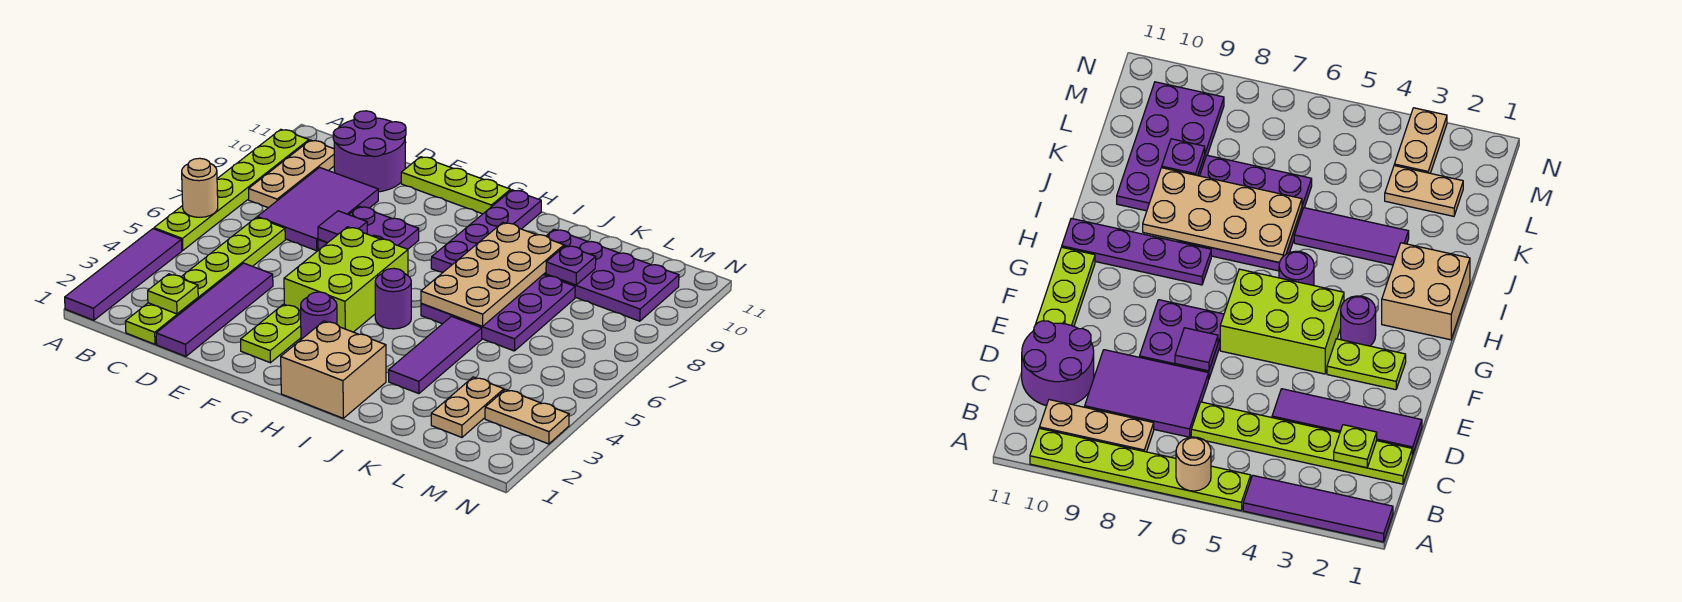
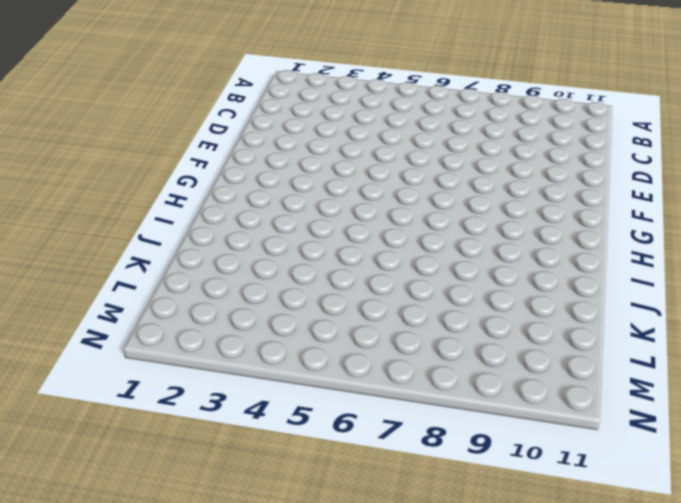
none -> purple 1x4 tile [65,229,182,320]
none -> lime 1x6 plate [154,129,309,250]
none -> tan 1x3 plate [249,140,334,208]

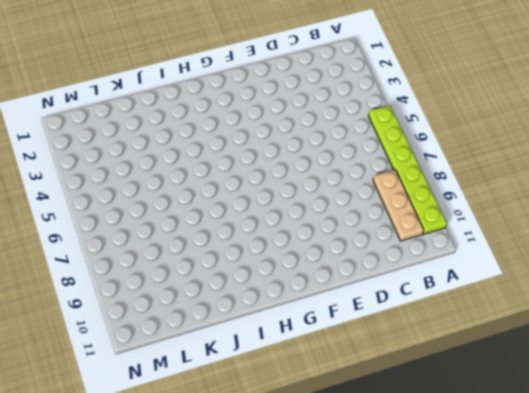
none -> purple 1x4 tile [65,229,182,320]
none -> lime 1x6 plate [125,217,285,344]
none -> purple 2x3 tile [257,167,378,251]

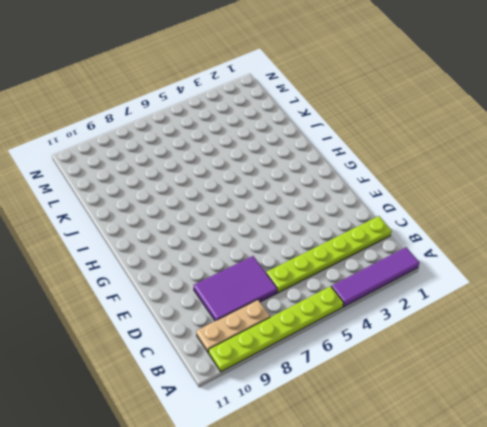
none -> purple 2x2 round brick [333,111,406,192]
none -> purple 1x4 tile [156,263,273,356]
none -> purple 2x2 plate [318,206,419,250]

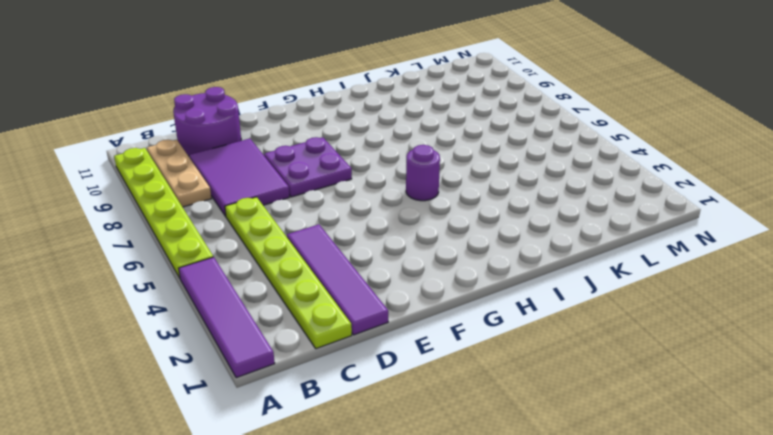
none -> lime 1x3 plate [401,157,511,214]
none -> lime 1x2 plate [241,304,301,363]
none -> lime 2x3 brick [284,227,408,332]

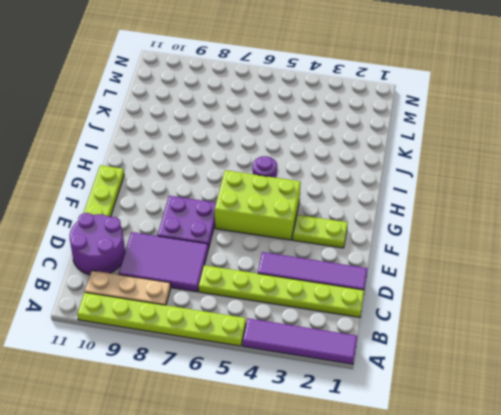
none -> purple 1x1 round brick [301,292,337,339]
none -> tan 2x2 brick [281,321,386,418]
none -> purple 1x4 plate [431,190,541,273]

